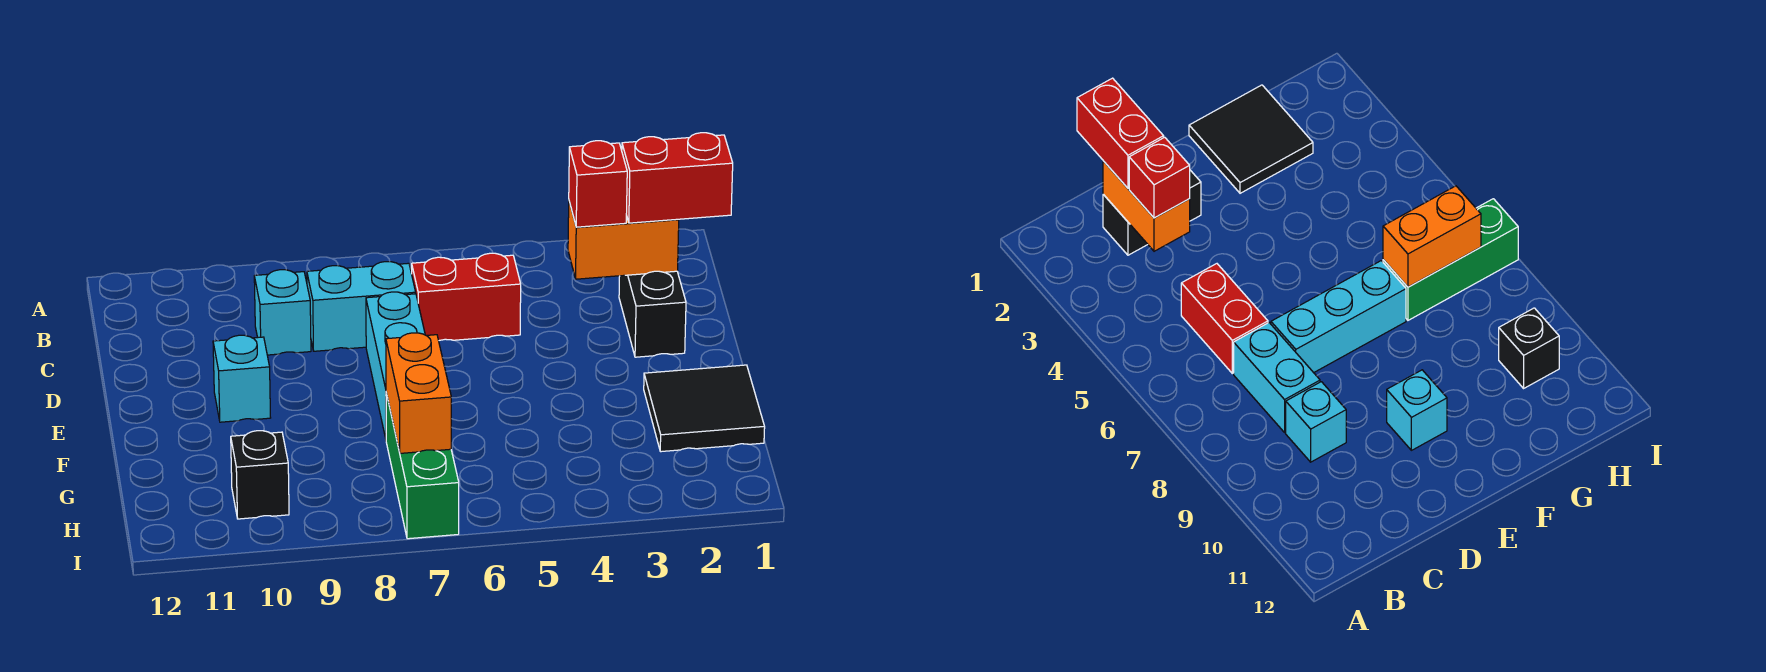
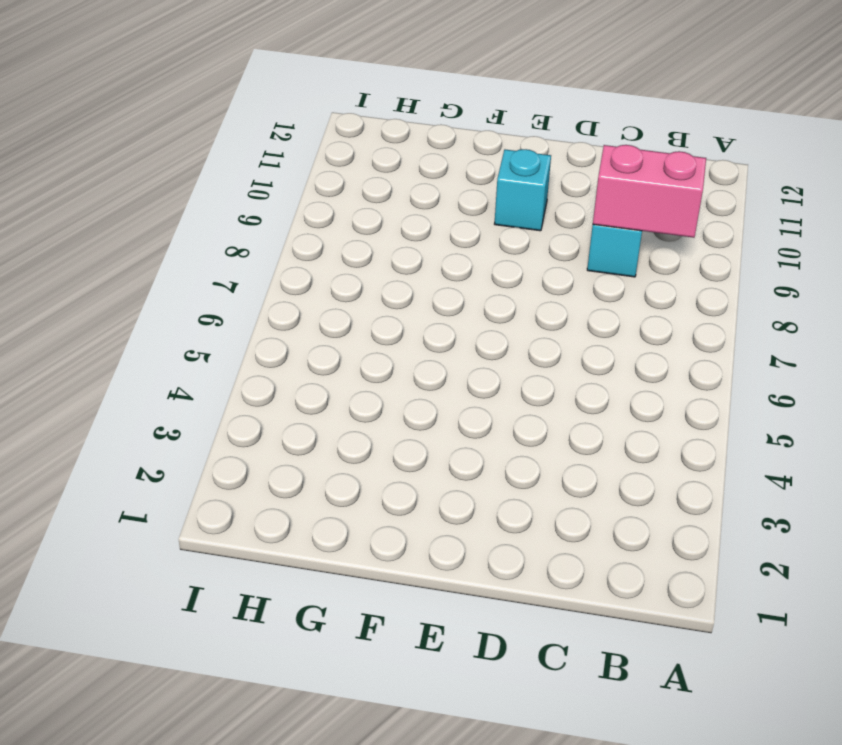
pink 1x2 brick [593,145,706,238] -> none
none -> black 1x2 brick [619,271,686,357]
none -> red 1x2 brick [412,253,521,340]
none -> cyan 1x2 brick [307,262,416,351]

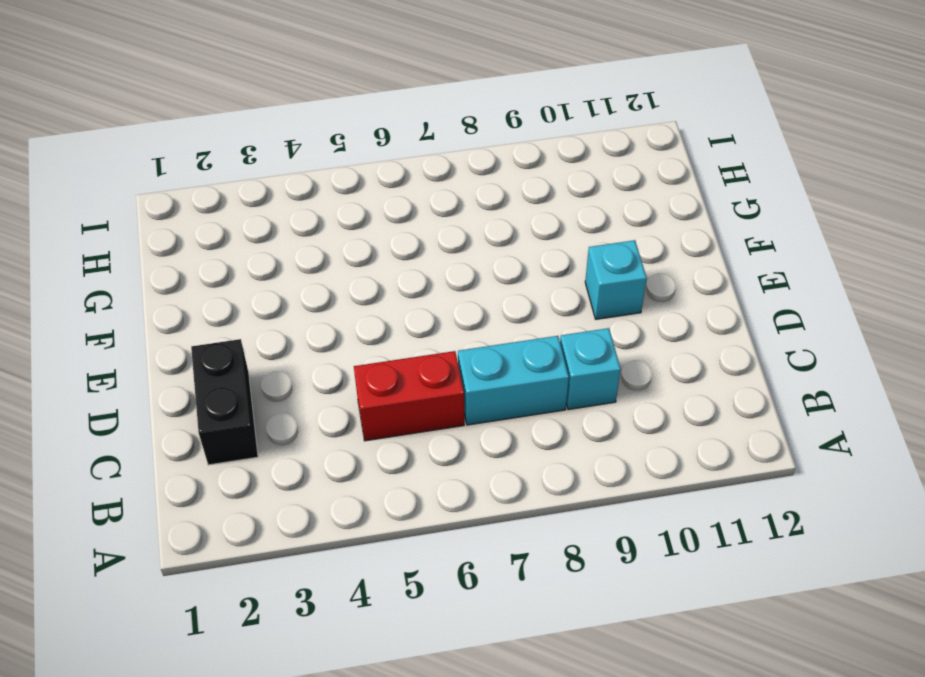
none -> cyan 1x3 brick [366,292,425,438]
none -> black 2x2 tile [644,365,765,452]
none -> green 1x3 brick [386,393,459,539]

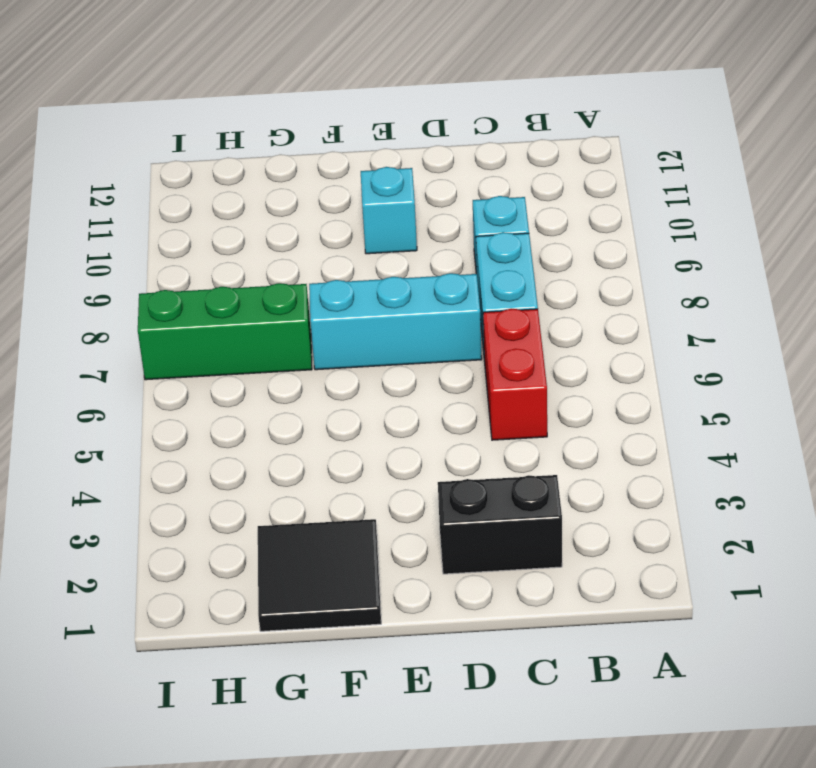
none -> black 1x1 brick [231,431,289,519]
none -> orange 1x2 brick [568,202,679,279]
none -> orange 1x2 brick [386,333,451,453]

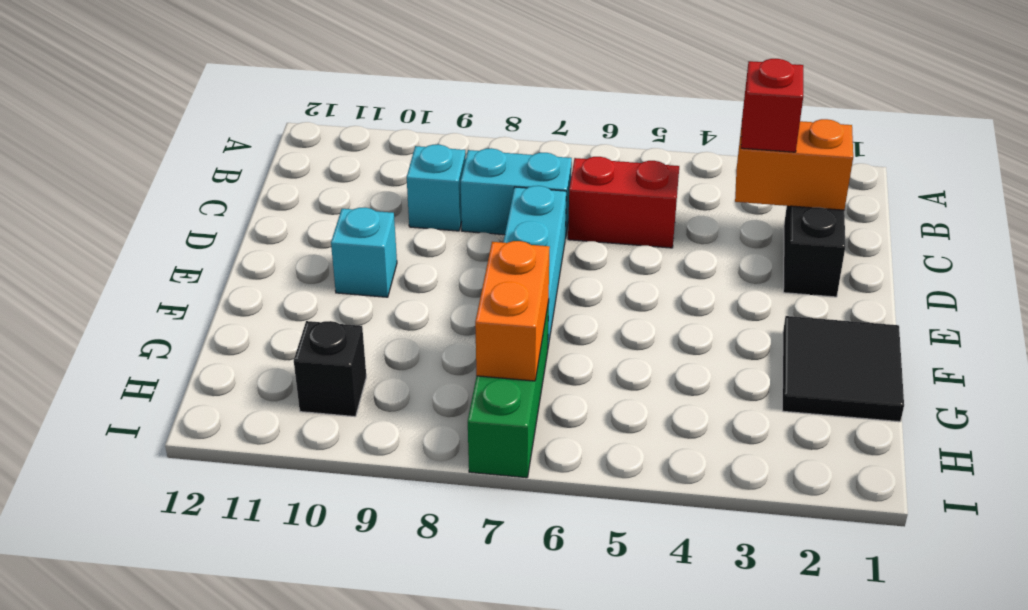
none -> red 1x2 brick [622,133,733,223]

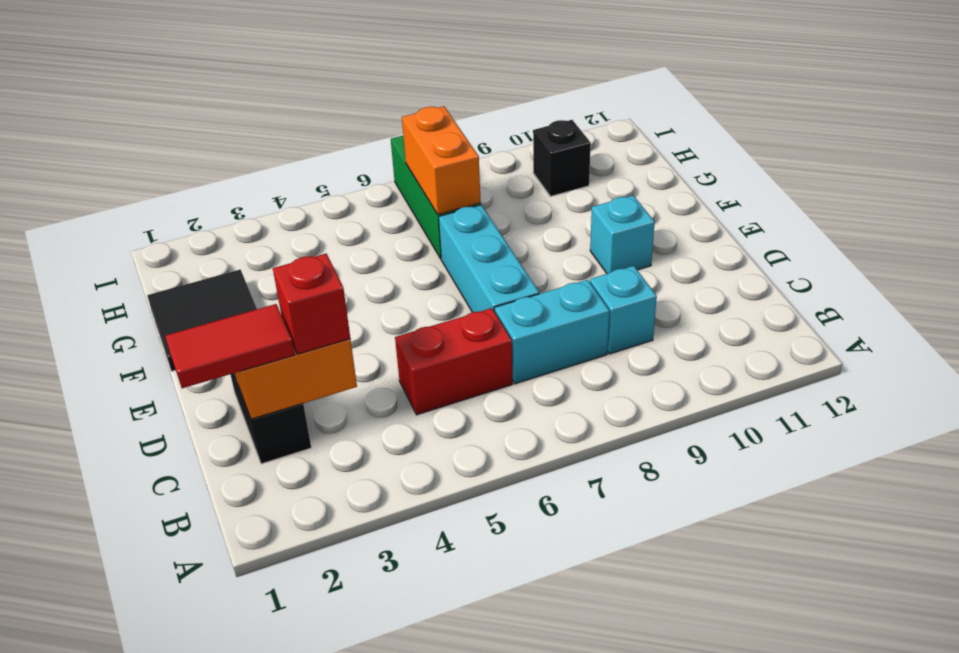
red 1x2 tile [165,304,294,388] -> red 1x2 brick [622,133,733,223]

